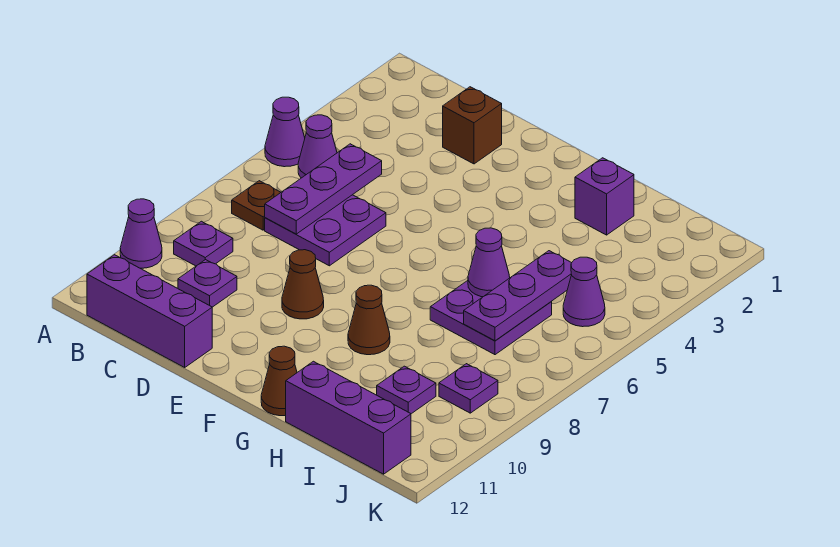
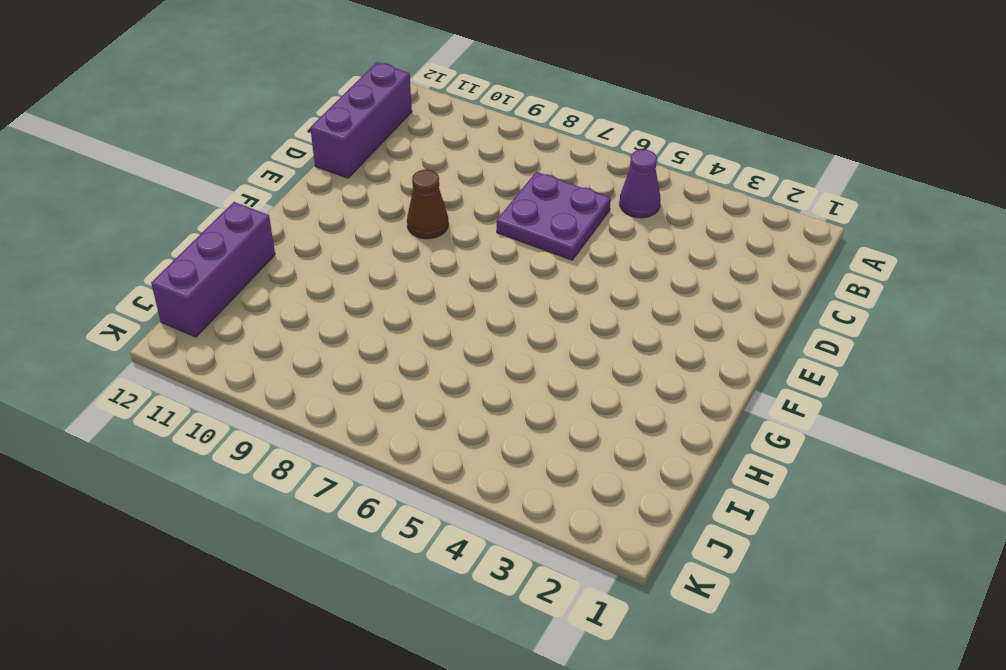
none -> purple 1x1 cone [265,97,305,167]
none -> purple 1x1 cone [120,199,162,268]
none -> brown 1x1 plate [232,181,281,230]

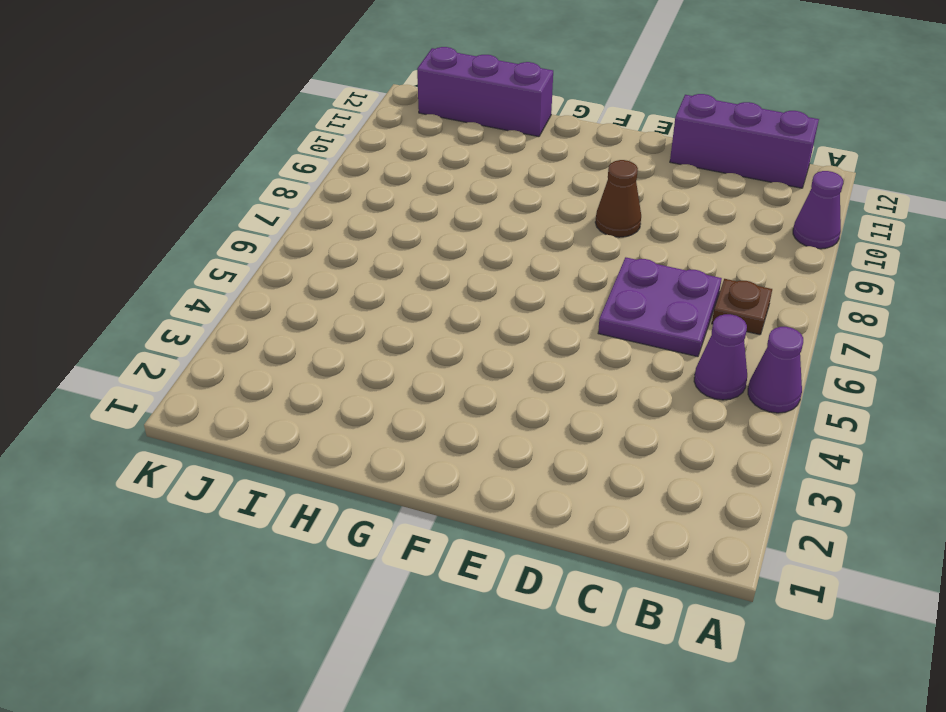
none -> purple 1x1 plate [174,221,233,266]
none -> purple 1x1 plate [178,259,237,307]
none -> brown 1x1 brick [443,87,502,164]

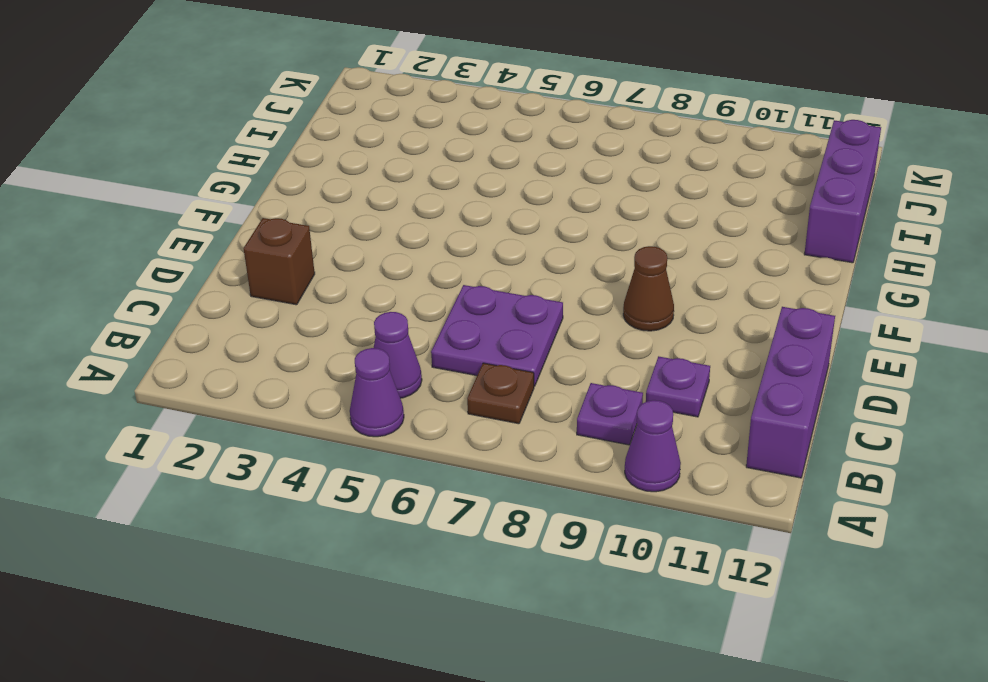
none -> brown 1x1 cone [348,285,390,355]
none -> brown 1x1 cone [261,346,297,416]
none -> purple 1x1 brick [575,158,634,235]

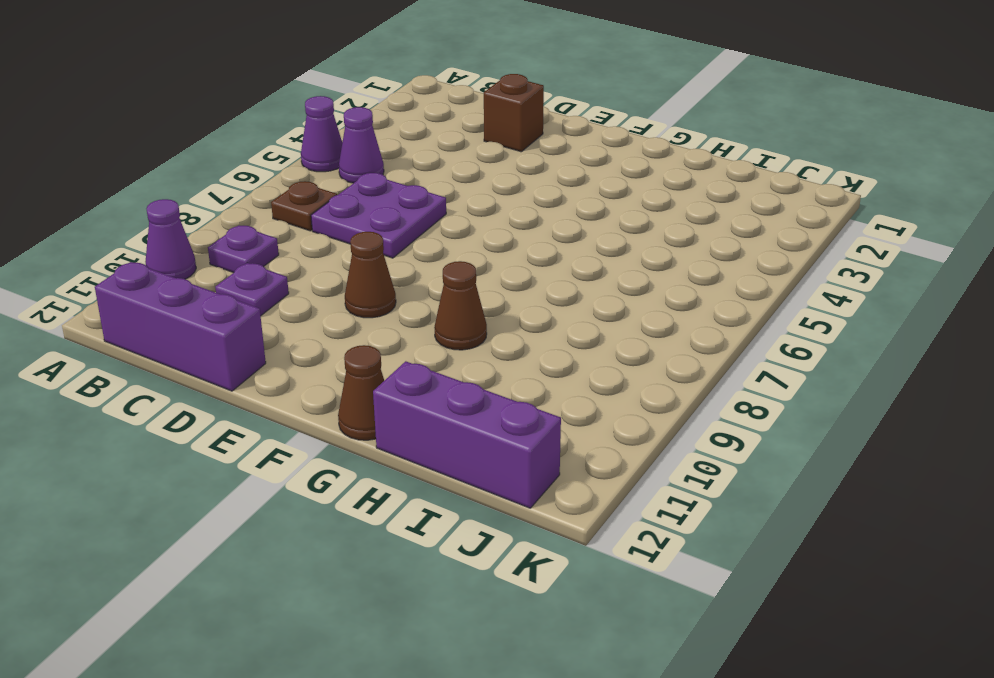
none -> purple 1x1 brick [575,158,634,235]
none -> purple 2x2 plate [430,281,552,355]
none -> purple 1x1 plate [377,366,436,414]

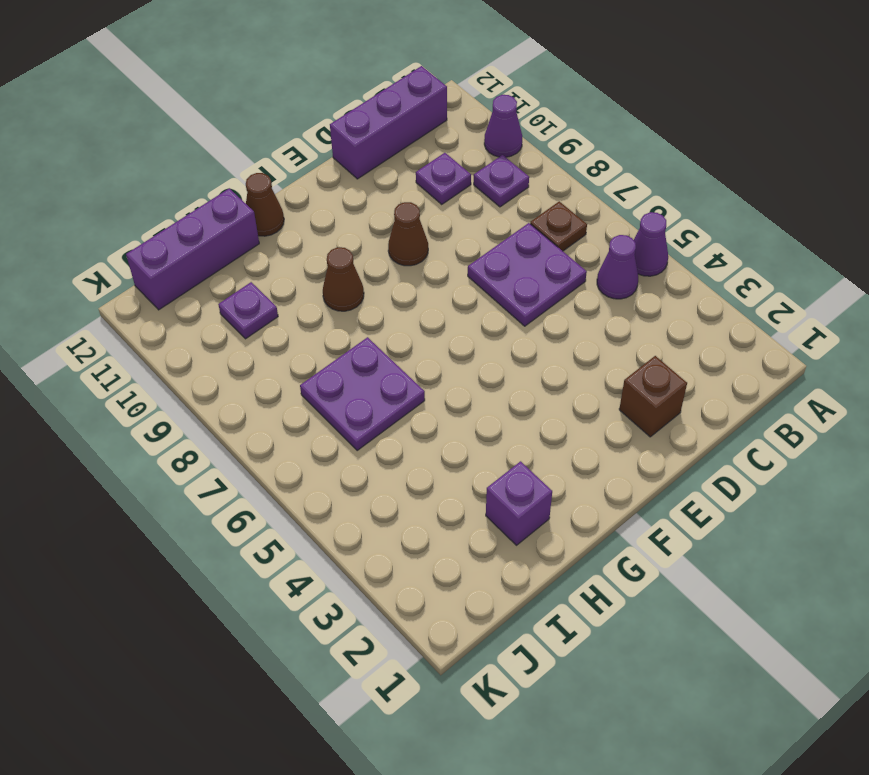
none -> purple 1x1 cone [563,257,605,327]
none -> purple 1x1 plate [439,364,498,413]
none -> purple 1x3 plate [265,144,382,234]

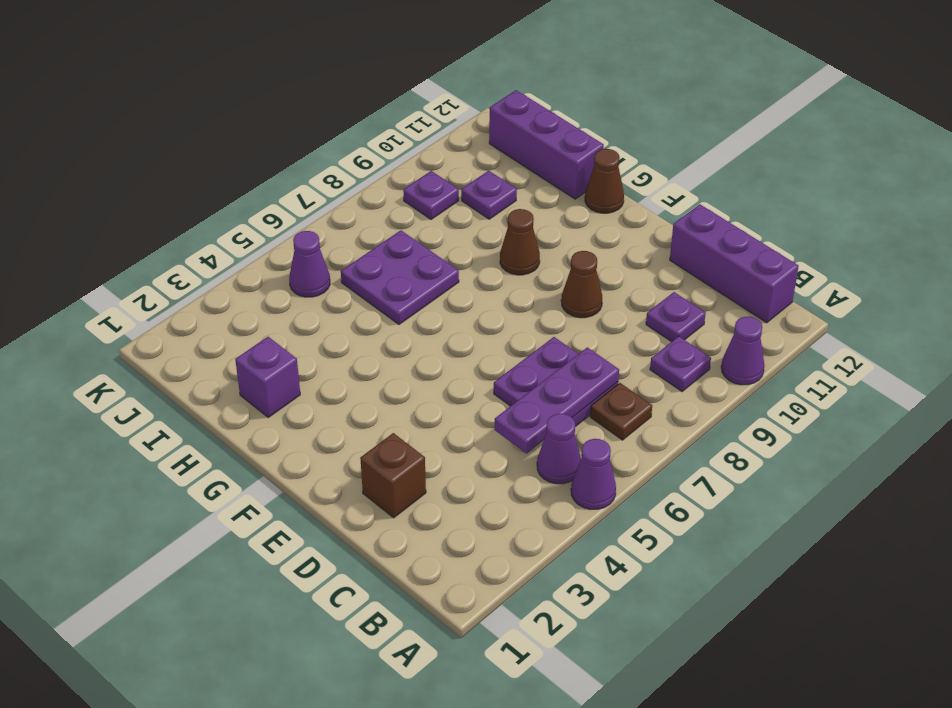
none -> purple 1x1 cone [468,228,510,297]
none -> purple 1x3 plate [464,251,572,341]

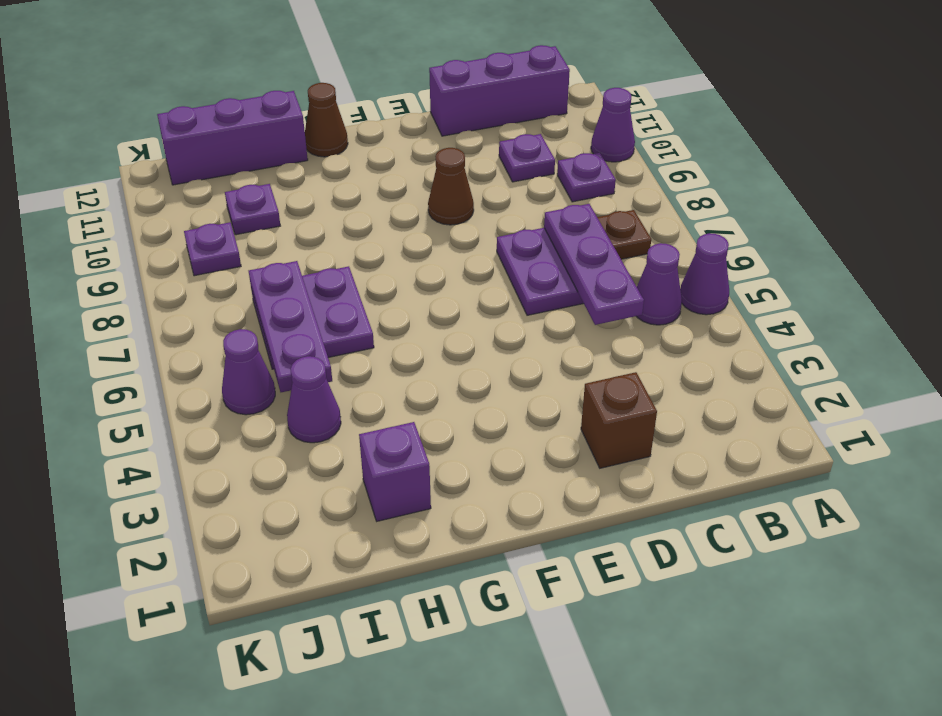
purple 1x1 cone [287,356,341,443] -> purple 1x1 cone moved to [468,228,510,297]
none -> brown 1x1 cone [348,285,390,355]

